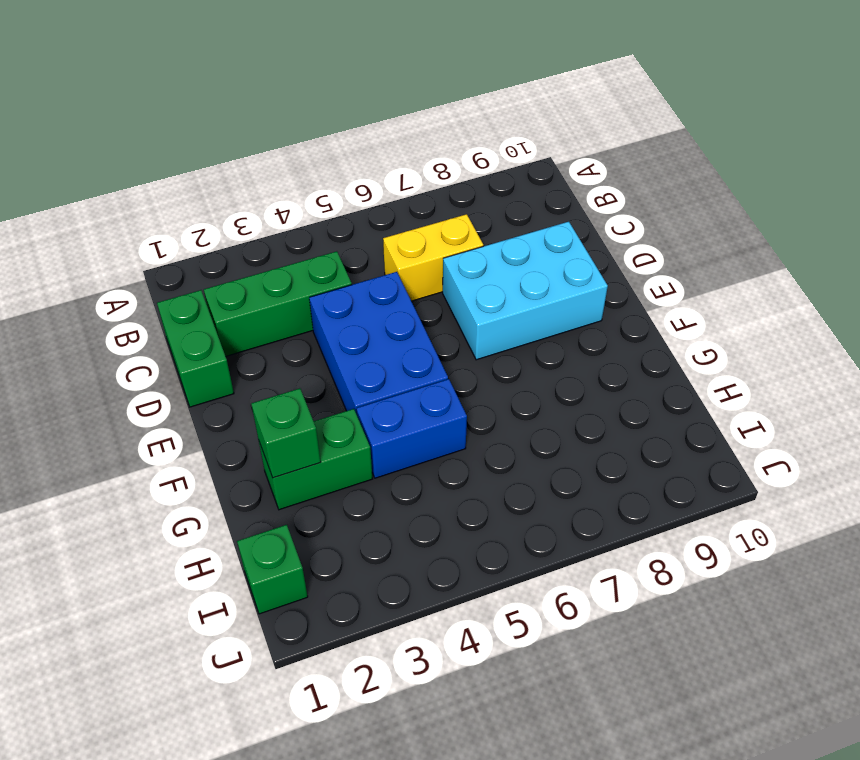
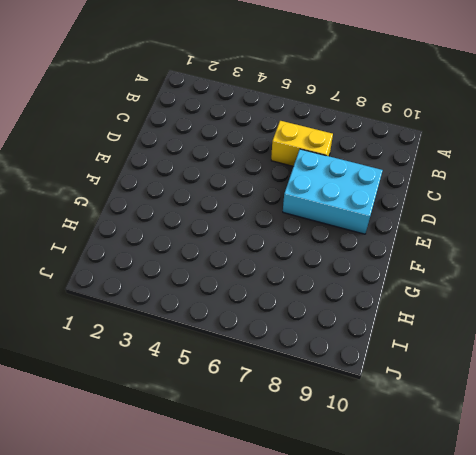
none -> green 1x2 brick [157,290,234,407]
none -> green 1x3 brick [204,251,352,356]

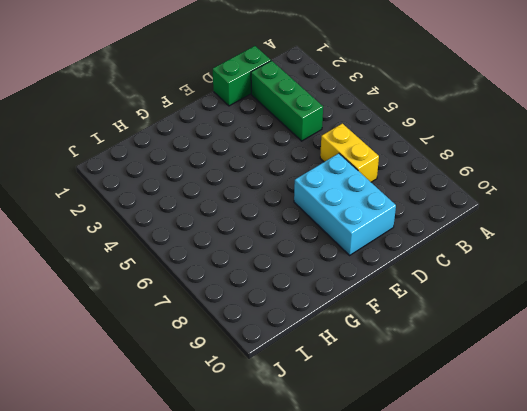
none -> blue 2x3 brick [309,272,448,414]
none -> green 1x2 brick [259,409,372,510]

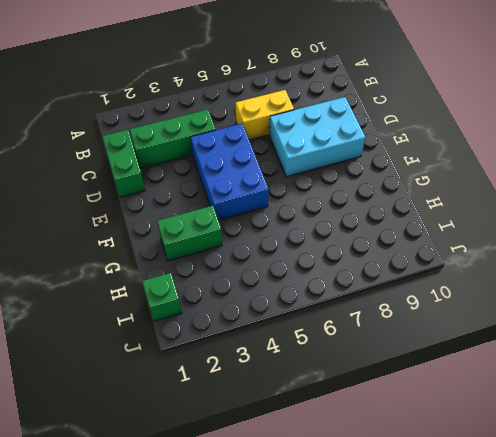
none -> blue 1x2 brick [356,379,467,478]
none -> green 1x1 brick [251,388,321,478]

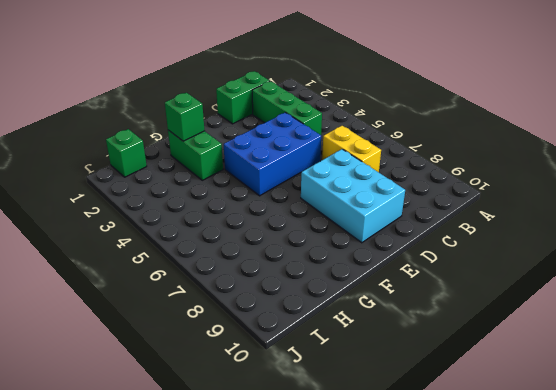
none -> blue 1x2 brick [356,379,467,478]

